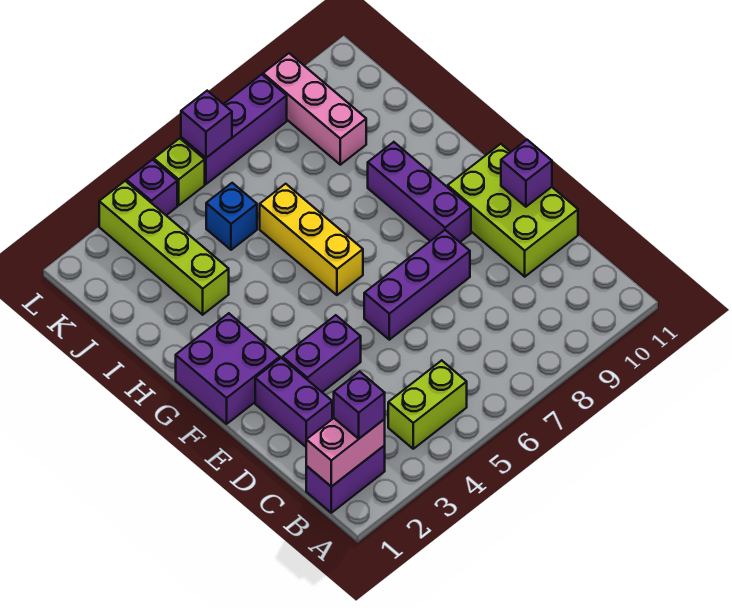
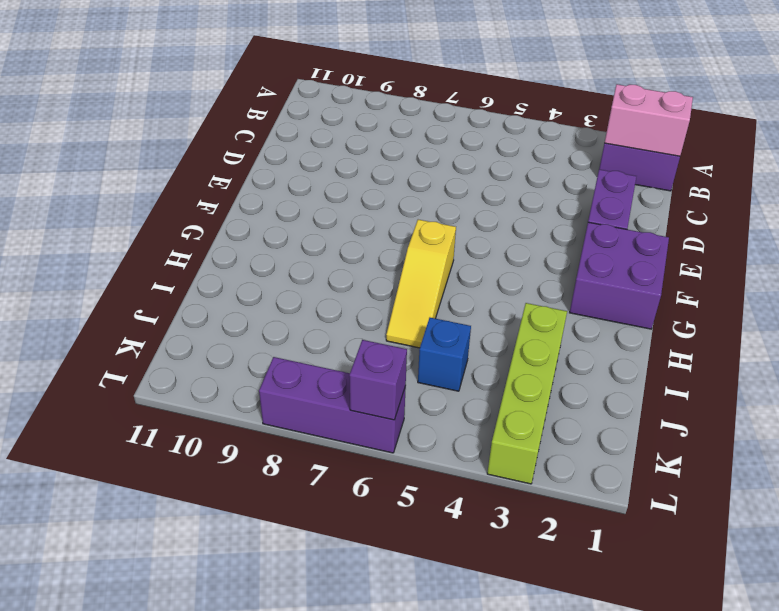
yellow 1x3 slope [386,220,456,348] -> yellow 1x3 brick [260,184,363,295]
none -> lime 1x2 brick [388,360,467,449]
none -> lime 2x3 brick [448,144,578,277]
none -> purple 1x2 brick [283,315,361,392]

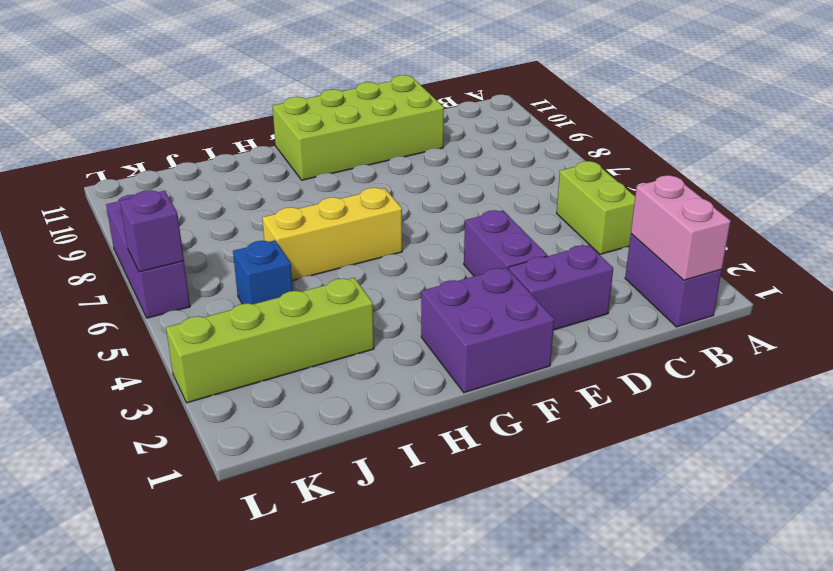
lime 2x4 brick [272,75,444,180] -> lime 2x3 brick [448,144,578,277]
none -> purple 1x3 brick [364,230,470,340]
none -> purple 1x3 brick [368,142,471,242]
none -> pink 1x3 brick [263,53,366,165]

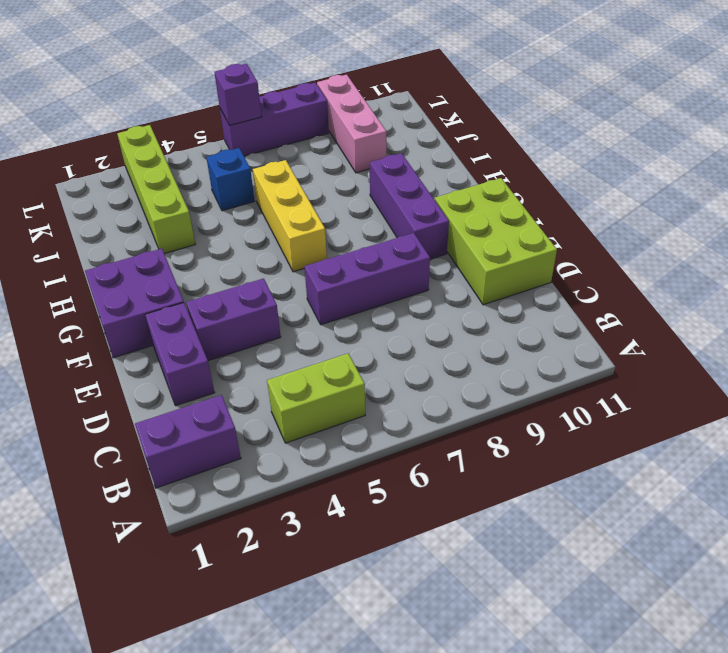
none -> purple 1x1 brick [127,160,177,215]
none -> lime 1x1 brick [154,138,205,205]
none -> pink 1x2 brick [306,418,385,487]

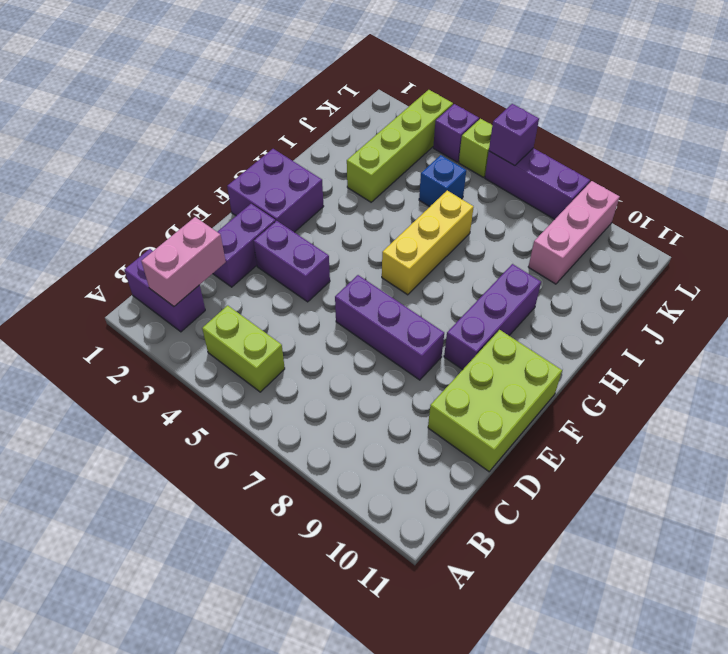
pink 1x2 brick [141,217,226,306] -> pink 1x2 brick turned to [306,418,385,487]
none -> purple 1x1 brick [501,140,552,207]
none -> purple 1x1 brick [334,372,385,439]

